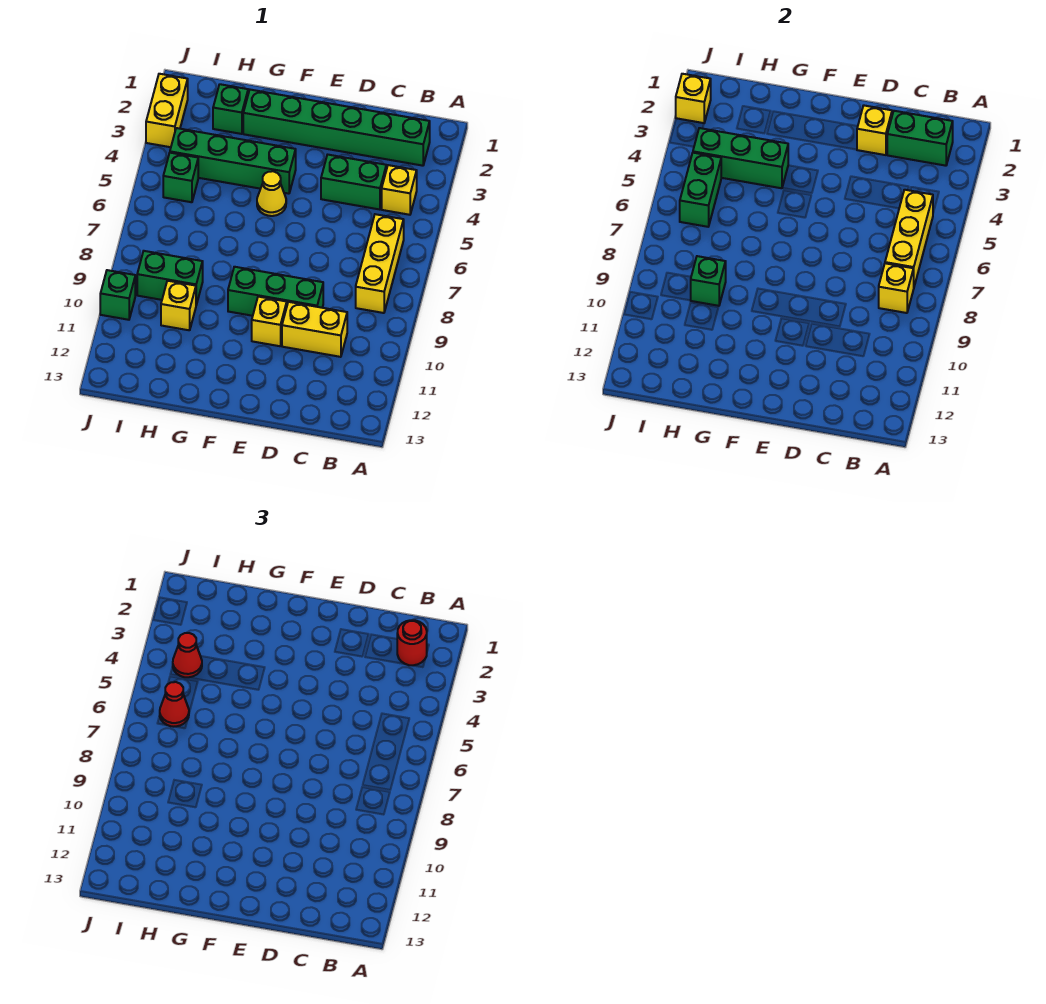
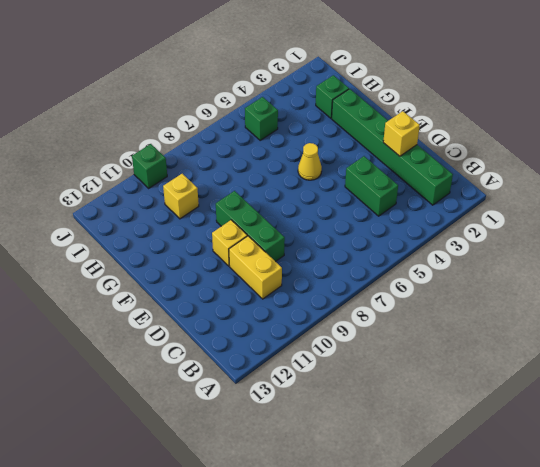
none -> yellow 1x1 brick [382,165,417,215]
none -> yellow 1x3 brick [356,214,404,313]
none -> green 1x4 brick [170,128,296,194]

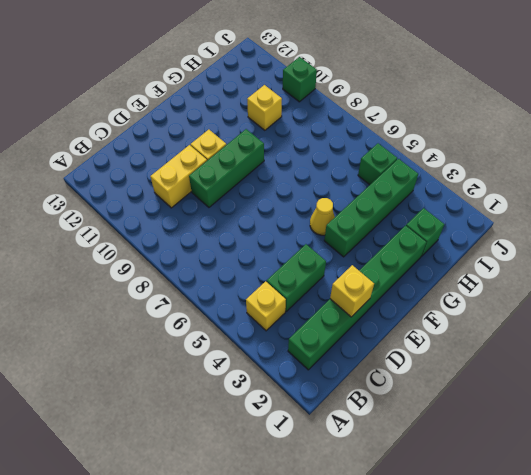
none -> yellow 1x3 brick [356,214,404,313]
none -> green 1x2 brick [137,251,203,305]
none -> yellow 1x2 brick [146,74,188,147]

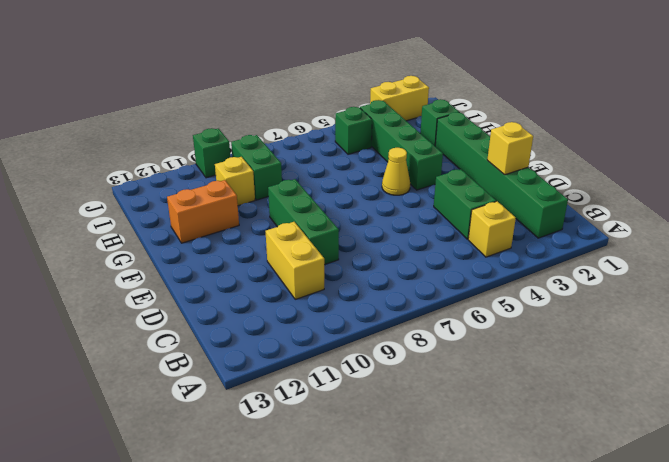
orange 1x2 brick [167,180,239,243] -> none
none -> yellow 1x3 brick [356,214,404,313]
none -> yellow 1x1 brick [252,297,287,346]
none -> green 1x2 brick [887,111,953,166]

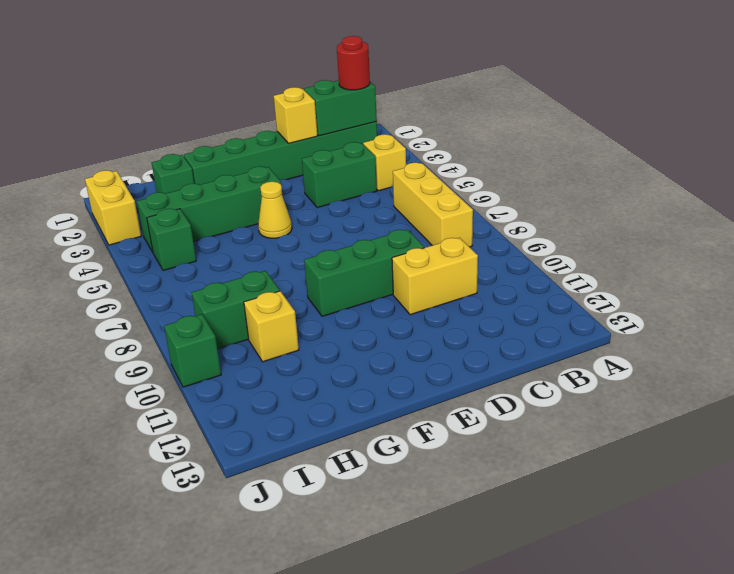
none -> yellow 1x1 brick [252,297,287,346]
none -> yellow 1x3 brick [885,190,933,286]
none -> yellow 1x1 brick [879,263,914,313]

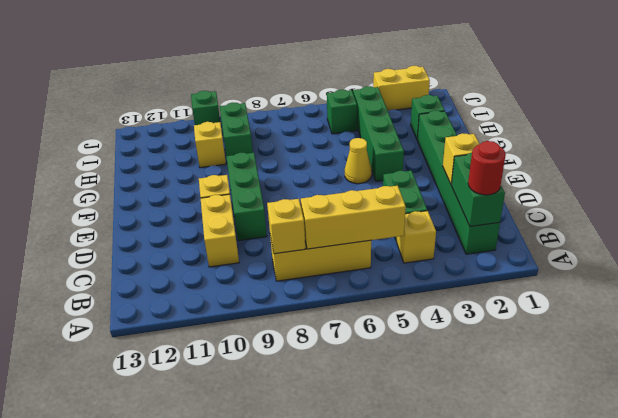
none -> green 1x3 brick [693,128,788,188]
none -> green 1x1 brick [691,256,726,306]
none -> green 1x2 brick [680,153,721,227]

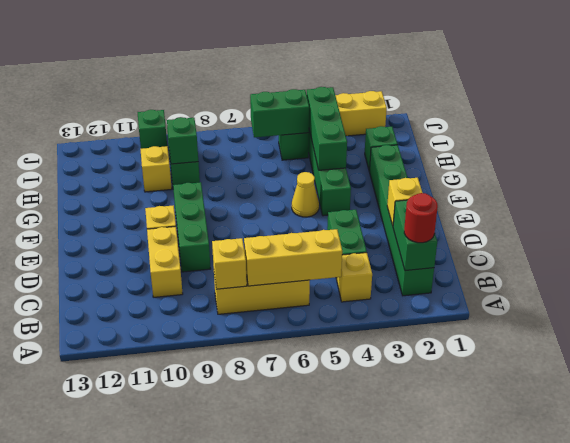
none -> yellow 1x1 brick [676,74,711,123]
none -> red 1x1 cone [173,633,202,677]
none -> red 1x1 cone [160,682,189,727]

